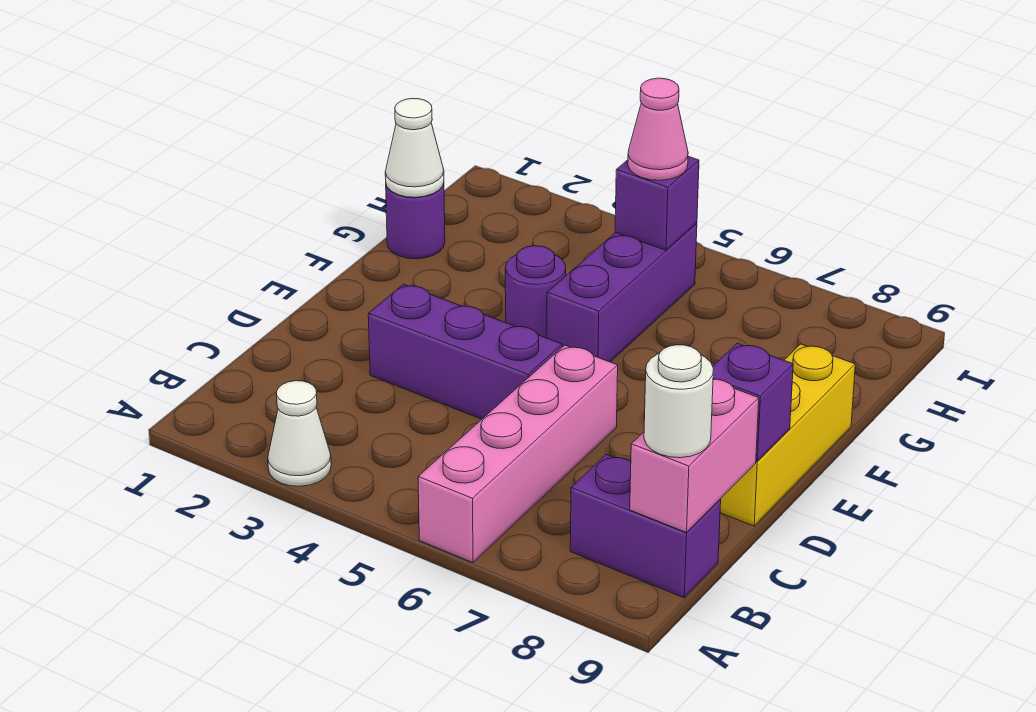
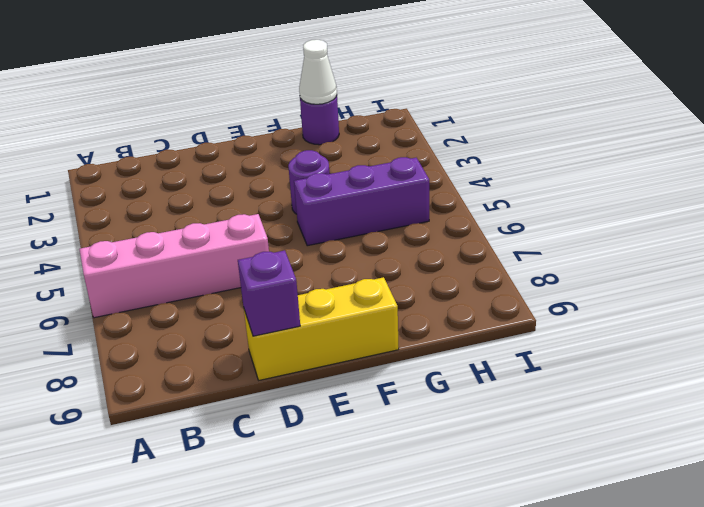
none -> white 1x1 cone [268,381,331,486]
none -> purple 1x2 brick [570,454,721,598]
none -> purple 1x3 brick [368,284,562,419]

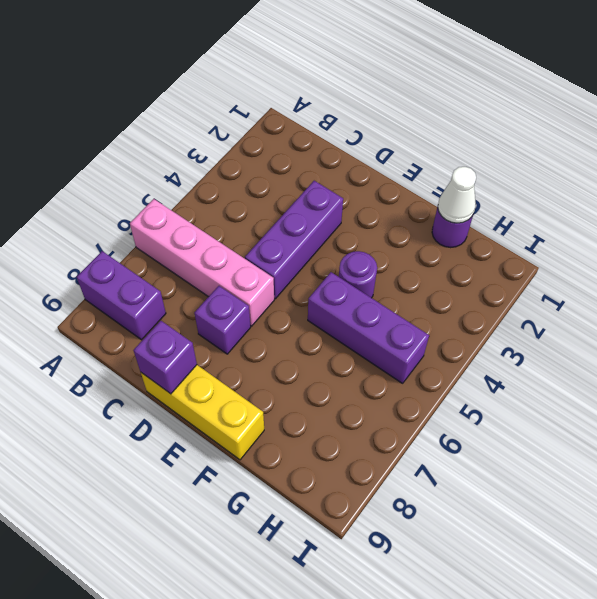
purple 1x2 brick [77,251,166,340] -> purple 1x2 brick turned to [570,454,721,598]
purple 1x1 brick [195,286,251,354] -> purple 1x1 brick moved to [615,156,699,250]
none -> white 1x1 cone [268,381,331,486]
none -> pink 1x2 brick [630,379,759,532]
none -> white 1x1 round brick [644,345,714,458]

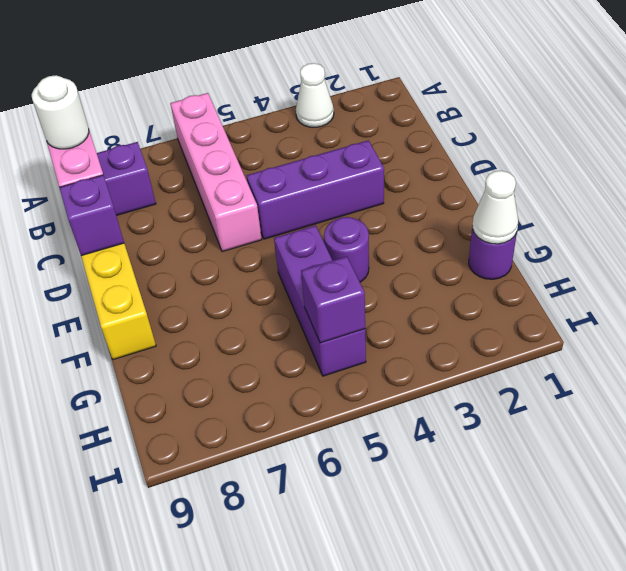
none -> pink 1x1 cone [628,78,688,180]

